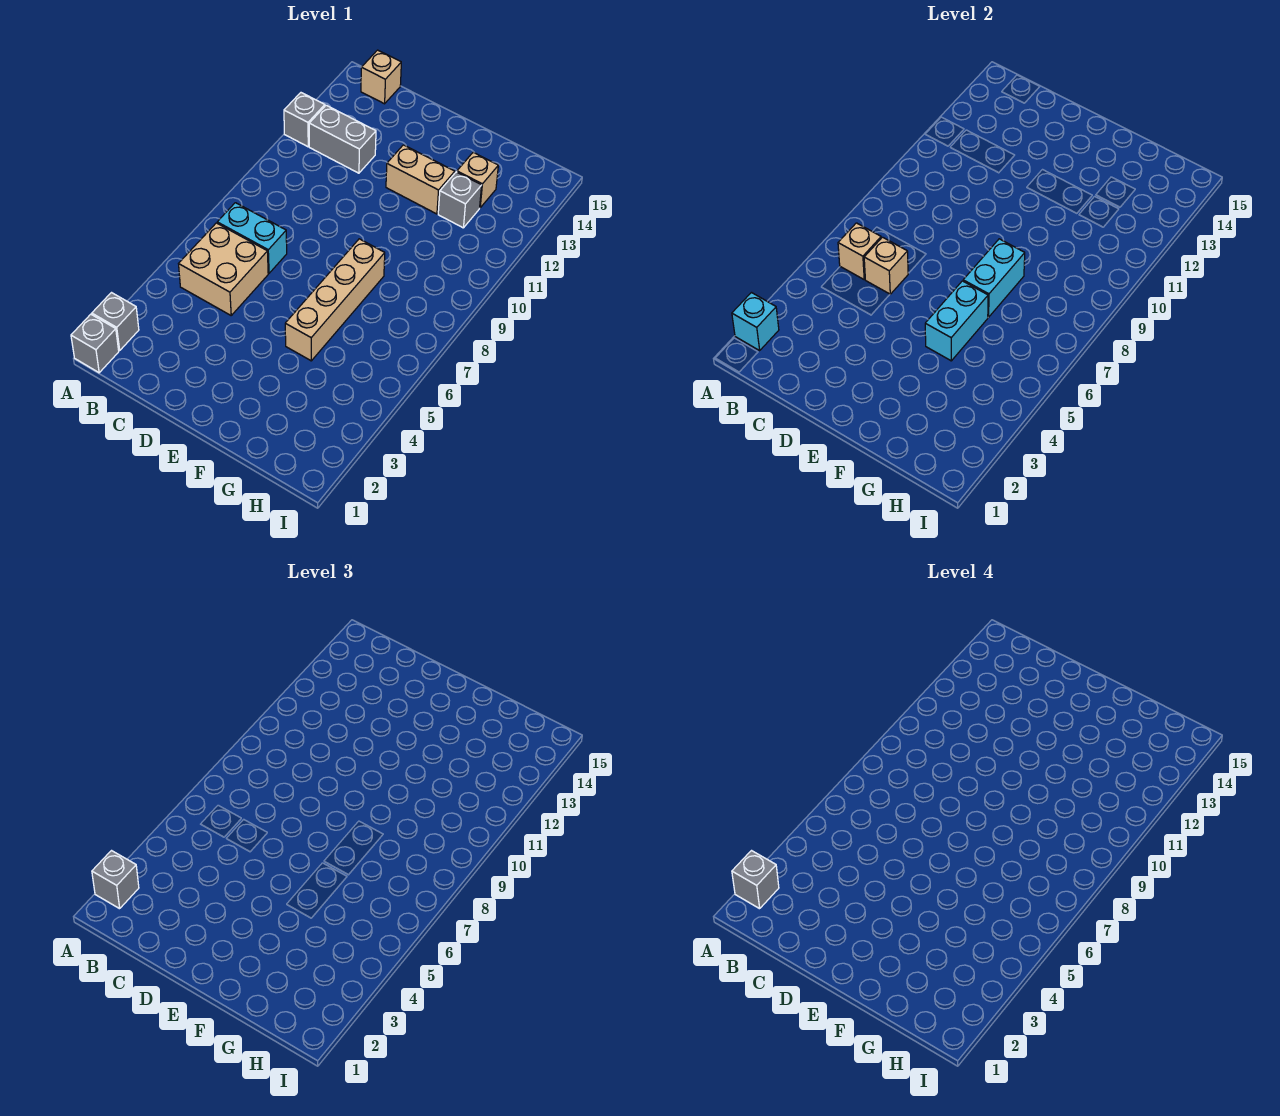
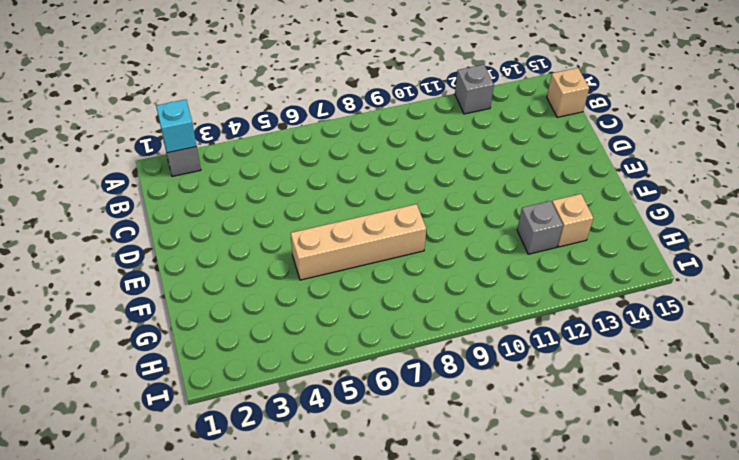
none -> grey 1x1 brick [71,314,119,373]
none -> tan 2x2 brick [179,223,268,315]
none -> cyan 1x2 brick [217,203,287,273]

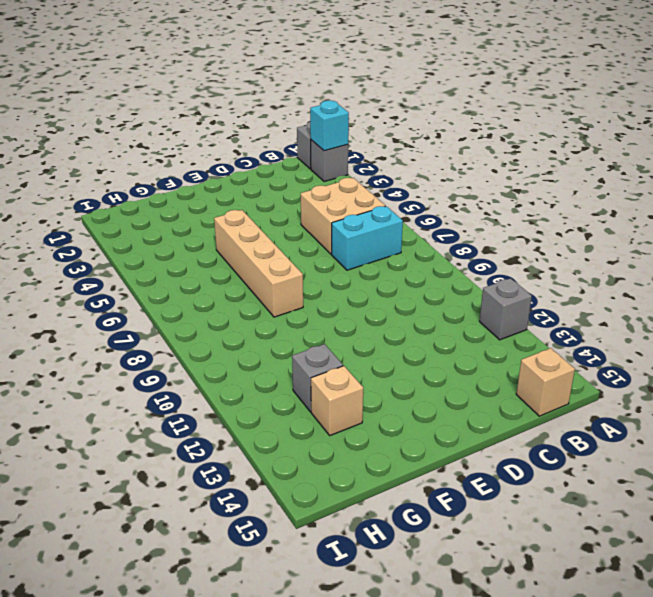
none -> grey 1x2 brick [309,105,376,173]
none -> tan 1x2 brick [386,145,455,214]
none -> tan 1x1 brick [838,223,881,279]

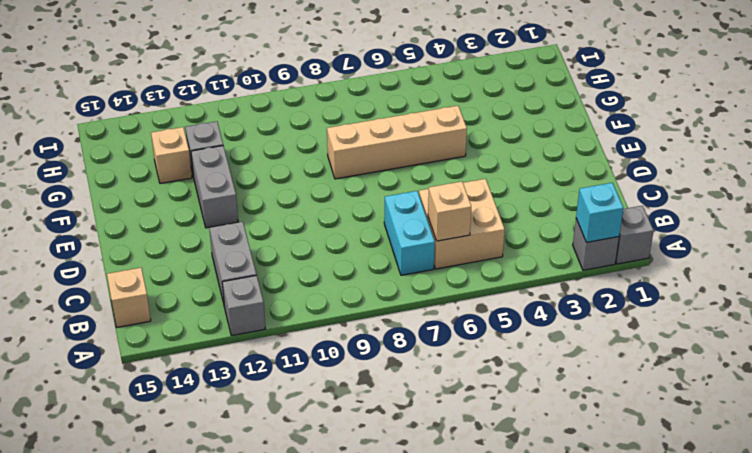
grey 1x2 brick [191,146,238,228] -> tan 1x2 brick [386,145,455,214]
none -> tan 1x1 brick [864,237,908,294]
none -> cyan 1x2 brick [925,281,988,361]
none -> cyan 1x2 brick [963,239,1025,317]

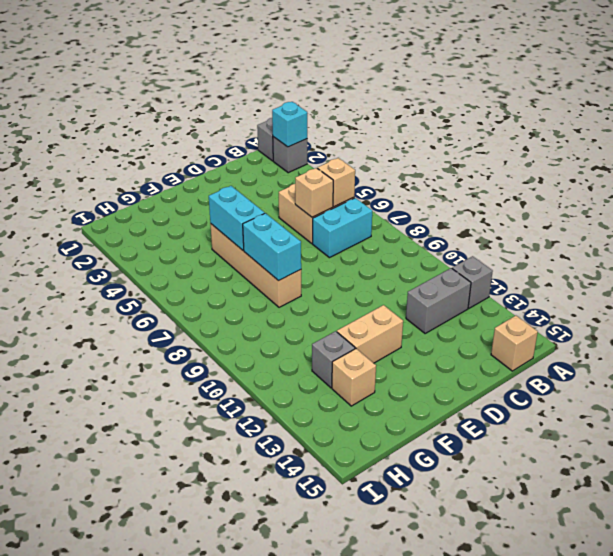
none -> grey 1x1 brick [92,851,139,909]
none -> grey 1x1 brick [732,851,779,909]

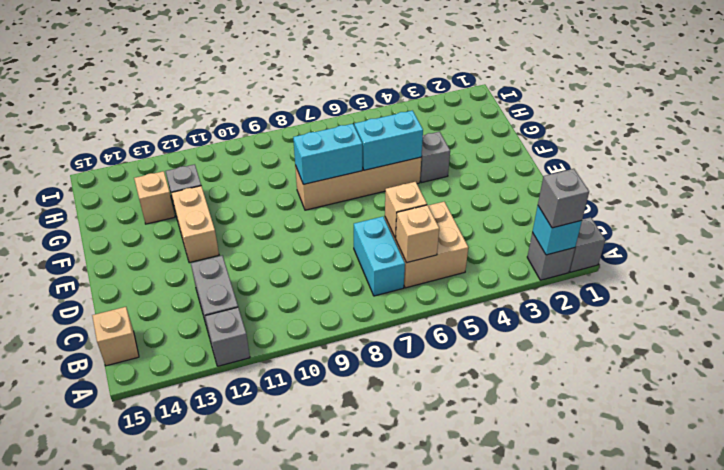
grey 1x1 brick [420,132,450,183] -> grey 1x1 brick moved to [732,851,779,909]

